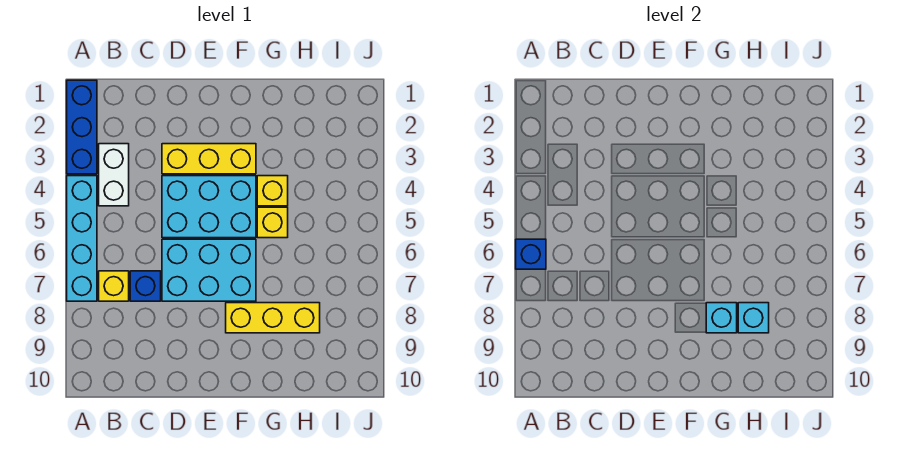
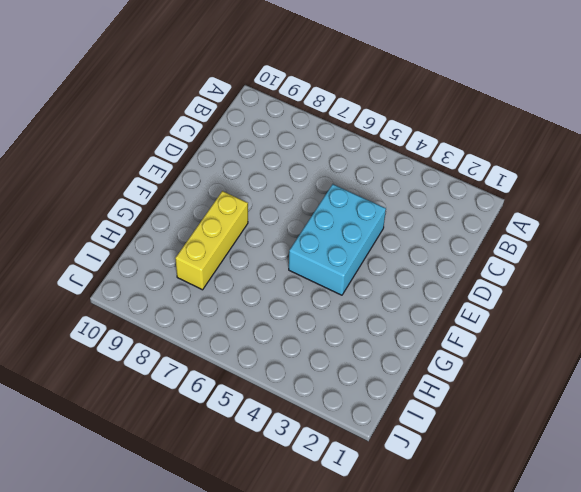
none -> blue 1x3 brick [67,80,97,174]
none -> cyan 1x4 brick [67,176,97,301]
none -> white 1x2 brick [99,144,129,206]

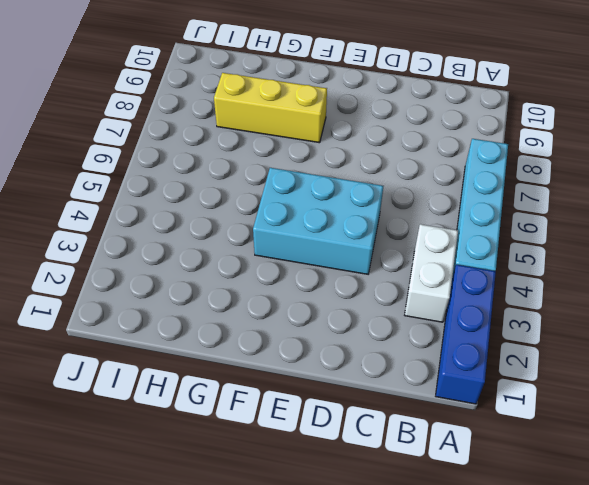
none -> yellow 1x1 brick [99,271,129,301]
none -> blue 1x1 brick [130,271,161,301]
none -> yellow 1x3 brick [162,144,256,174]

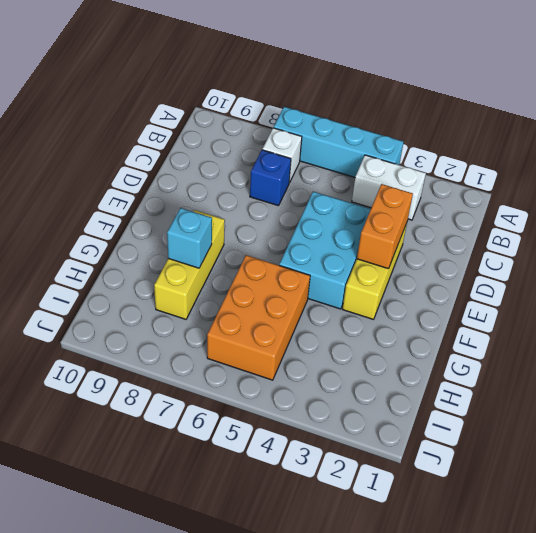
white 1x1 brick [262,128,302,183] -> yellow 1x1 brick [99,271,129,301]
orange 1x2 brick [357,184,413,269] -> none
orange 2x3 brick [207,255,310,380] -> yellow 1x1 brick [257,207,288,238]
none -> blue 1x3 brick [67,80,97,174]
none -> cyan 2x3 brick [162,239,256,301]
none -> yellow 1x1 brick [257,176,288,206]

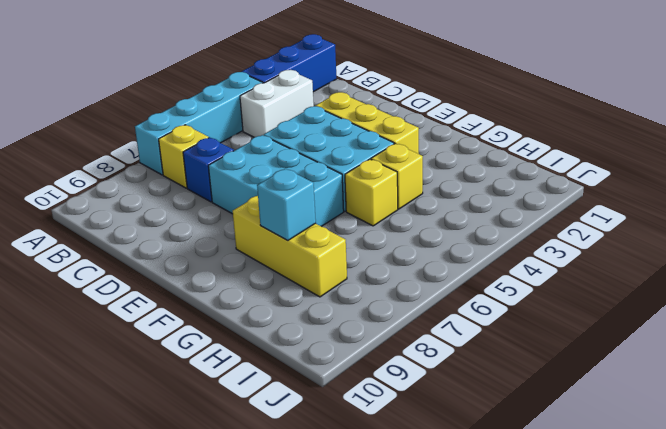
none -> blue 1x1 brick [516,239,546,269]
none -> cyan 1x1 brick [738,303,769,333]

